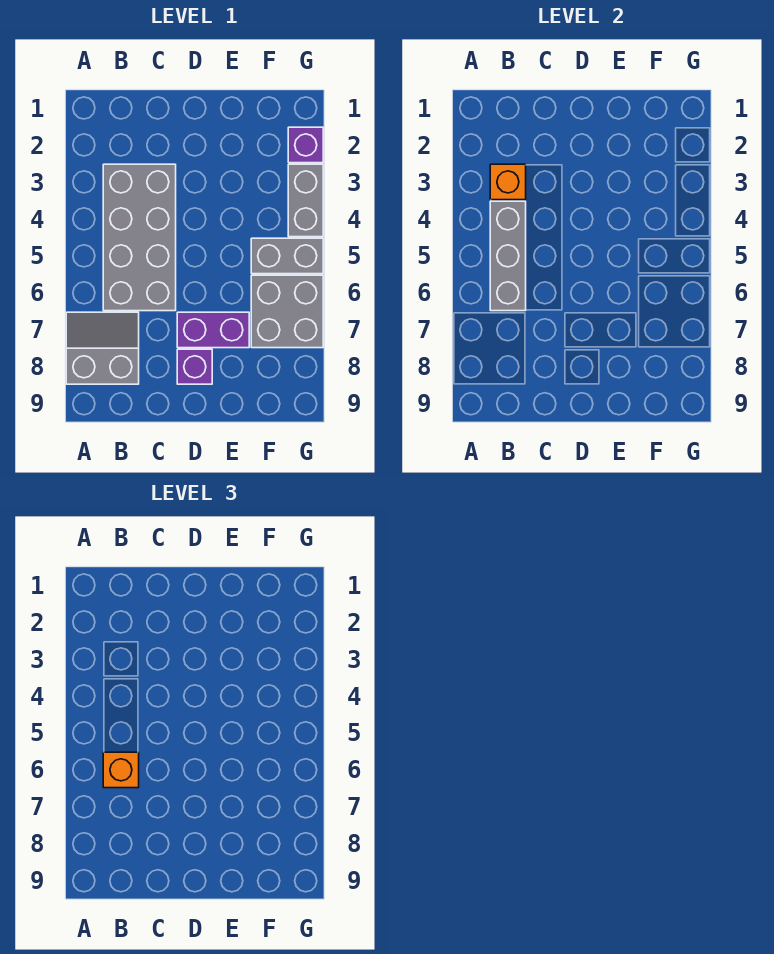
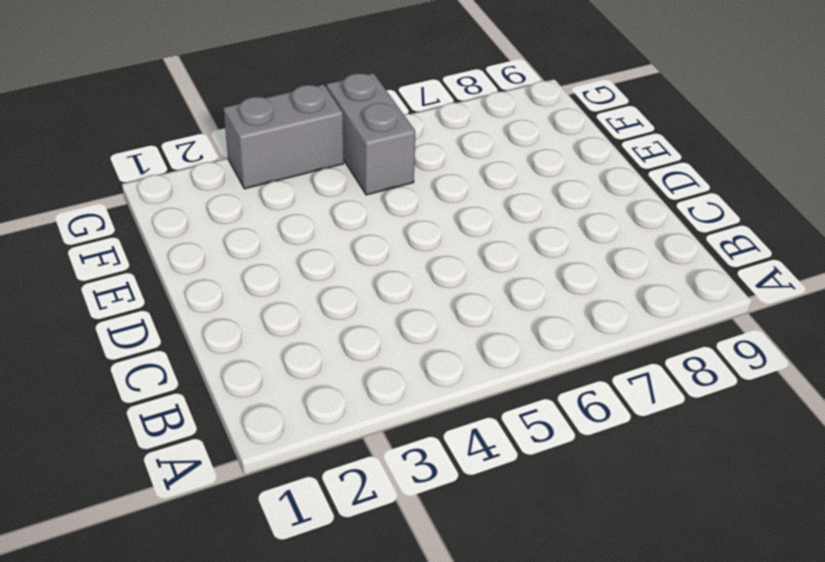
none -> grey 2x2 slope [66,312,139,384]
none -> grey 2x4 brick [103,164,176,311]

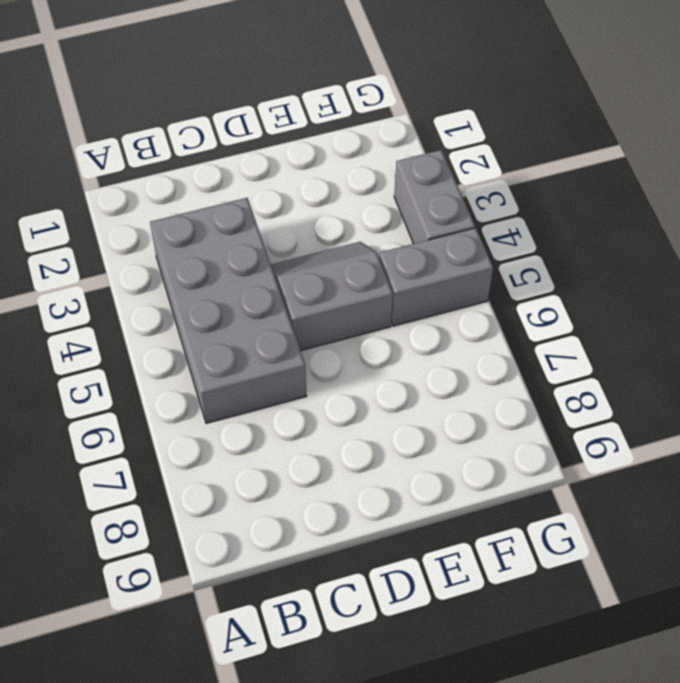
grey 2x2 slope [271,242,393,351] -> grey 2x2 slope moved to [66,312,139,384]
none -> purple 1x2 brick [177,312,249,348]
none -> purple 1x1 brick [177,349,212,384]

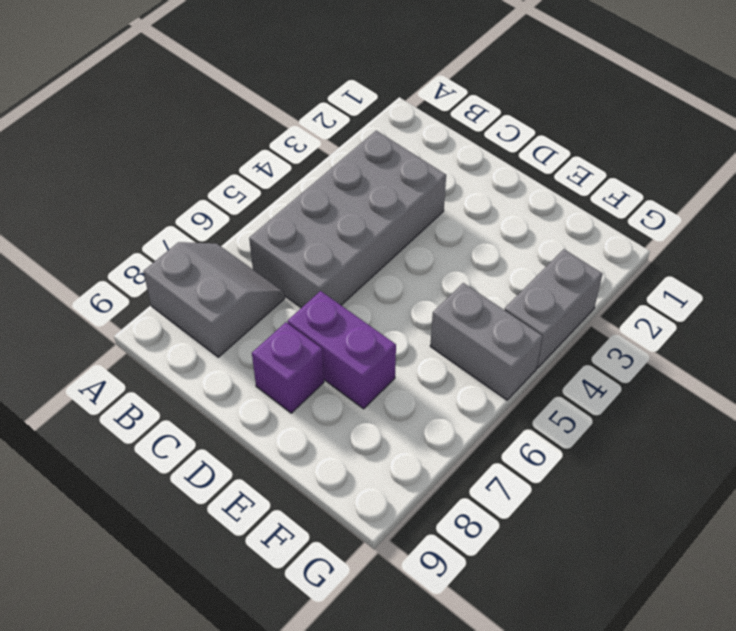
none -> grey 2x2 brick [251,275,323,348]
none -> purple 1x1 brick [288,127,323,163]

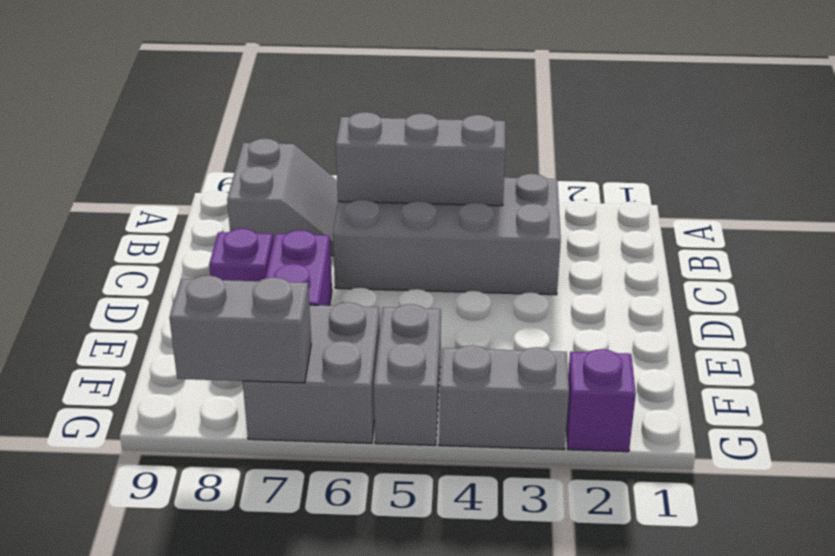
grey 1x2 brick [169,276,311,383] -> none
none -> orange 1x1 brick [490,164,526,200]
none -> orange 1x1 brick [103,752,139,788]

